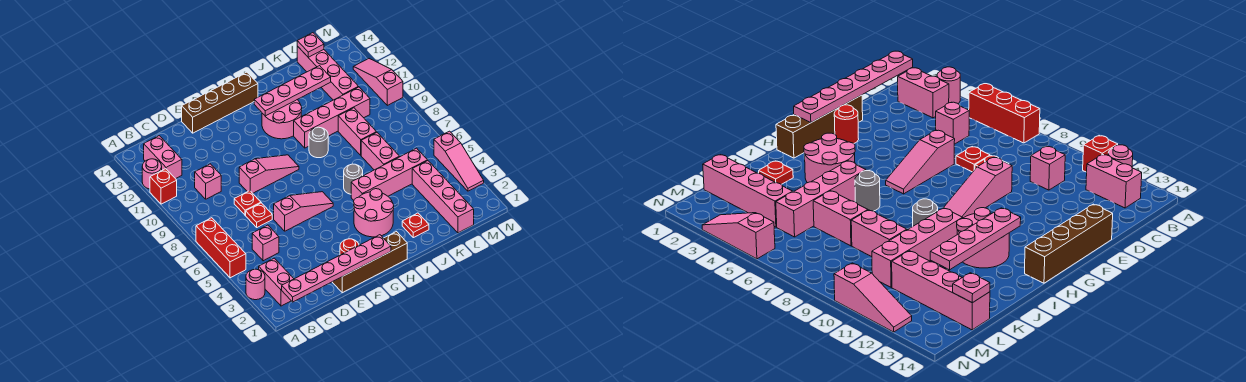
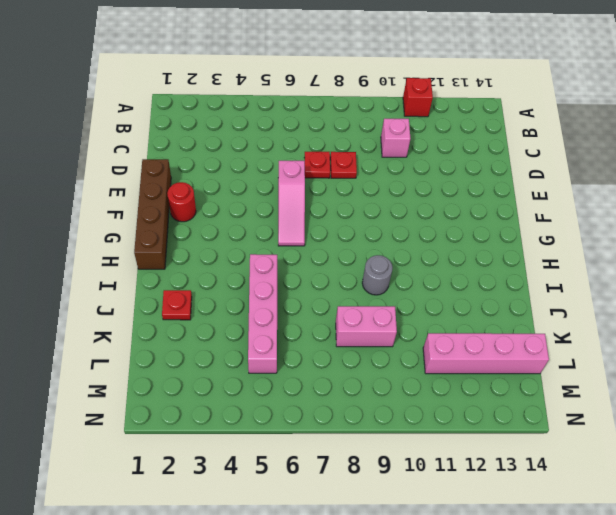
none -> pink 1x1 round brick [246,269,265,300]
none -> red 1x3 brick [196,218,246,278]
none -> pink 1x1 round brick [142,159,162,189]
none -> pink 1x2 brick [259,258,294,306]

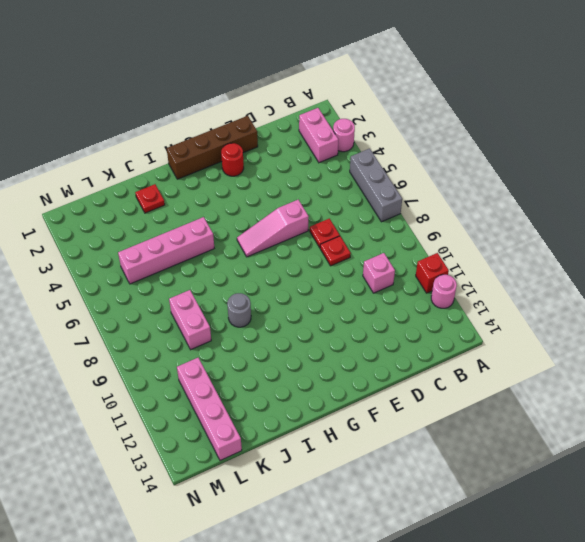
grey 1x3 brick [350,149,402,222] -> red 1x3 brick [196,218,246,278]
none -> pink 1x2 brick [144,136,182,179]
none -> pink 1x1 brick [252,225,279,261]
none -> pink 1x3 slope [239,155,299,193]
none -> brown 1x4 brick [182,72,258,133]

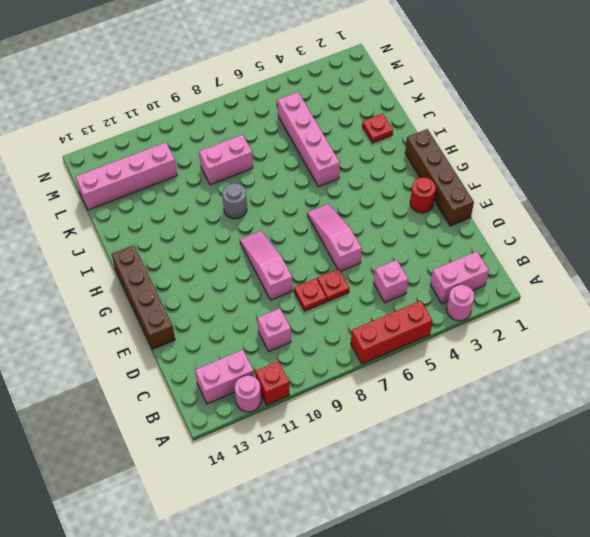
none -> pink 2x2 round brick [354,189,394,237]
none -> pink 2x2 round brick [262,100,302,139]
none -> grey 1x1 round brick [344,164,363,194]
none -> pink 1x4 brick [294,87,370,148]

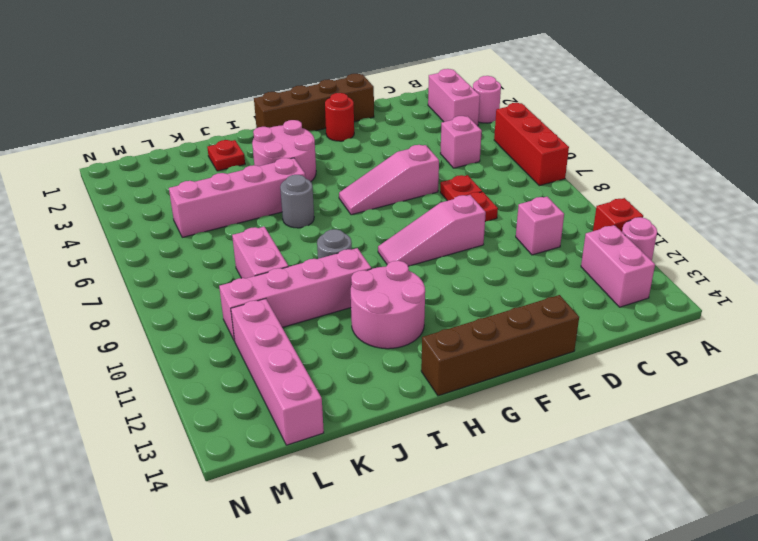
none -> pink 1x2 brick [361,133,400,170]
none -> pink 1x4 brick [412,161,474,233]
none -> pink 1x3 slope [434,131,484,191]
none -> pink 1x3 slope [353,59,403,105]

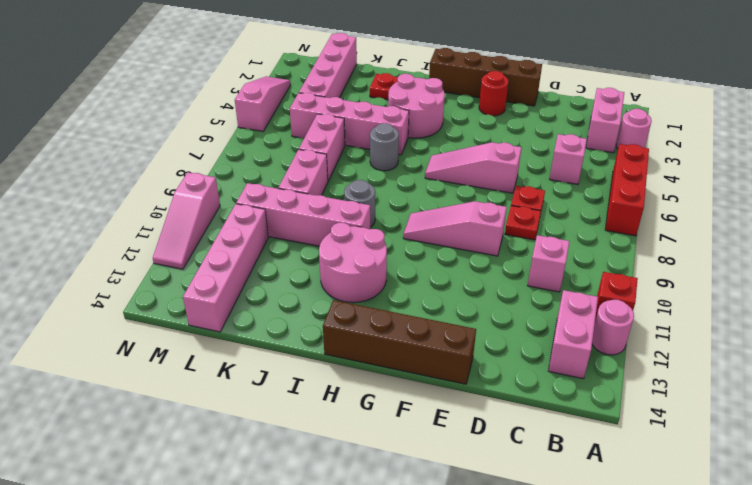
none -> pink 1x6 plate [282,235,391,302]
none -> pink 1x4 plate [254,66,331,116]
none -> pink 1x1 plate [297,33,324,57]

